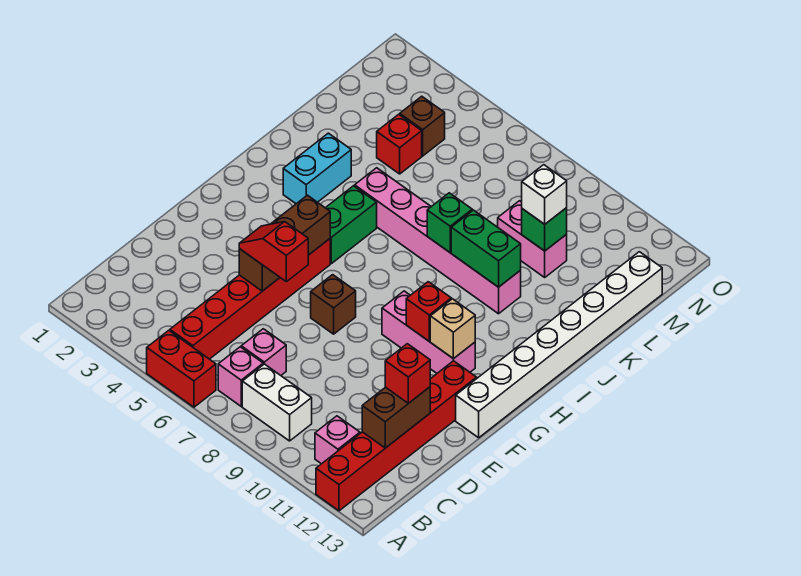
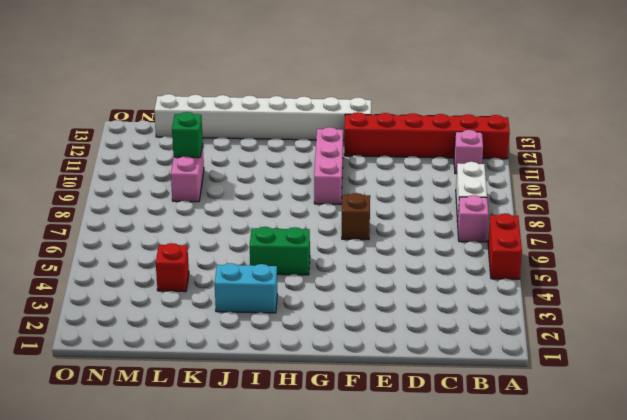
none -> red 1x6 brick [170,239,330,359]
none -> pink 1x1 brick [241,329,286,375]
none -> pink 1x6 brick [355,168,521,314]

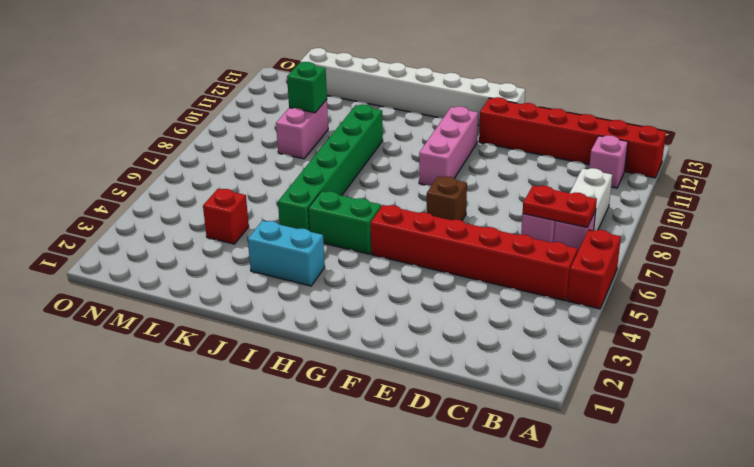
red 1x2 plate [523,186,597,227] -> none
green 1x6 brick [278,104,383,231] -> pink 1x6 brick [355,168,521,314]
none -> brown 1x1 brick [400,96,445,156]
none -> brown 1x2 brick [362,387,430,448]
none -> brown 1x3 brick [239,195,330,291]

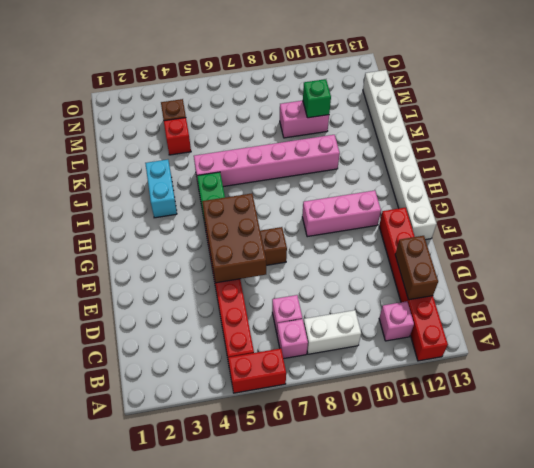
brown 2x3 brick [202,193,266,283] -> brown 1x3 brick [239,195,330,291]
none -> red 1x1 brick [406,282,451,341]
none -> tan 1x1 brick [430,299,475,359]
none -> green 1x1 brick [427,193,472,252]

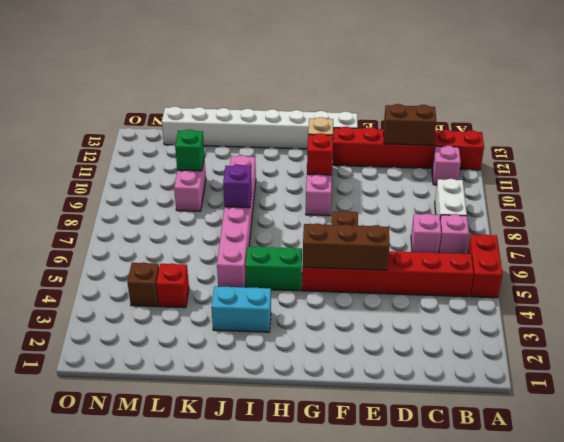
purple 1x1 brick [223,165,252,208] -> green 1x1 brick [427,193,472,252]
none -> green 1x2 brick [451,210,521,287]
none -> red 1x1 brick [385,344,430,403]
none -> red 1x2 slope [239,222,308,282]

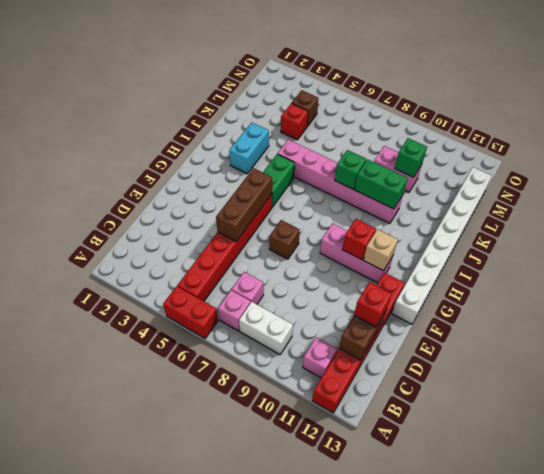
none -> red 1x2 slope [239,222,308,282]
none -> white 1x1 brick [522,165,567,224]

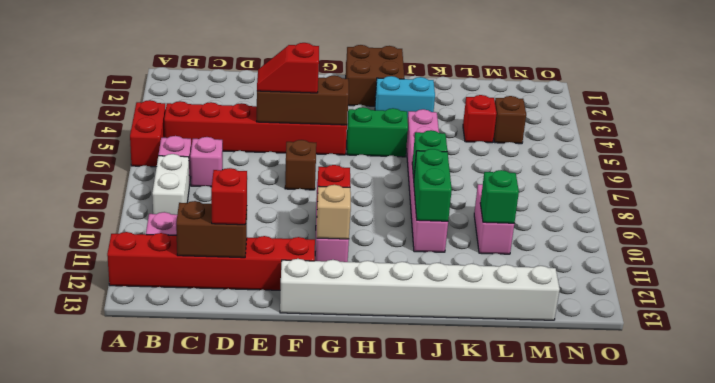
red 1x2 slope [257,43,319,93] -> red 1x2 slope turned to [239,222,308,282]
brown 2x2 brick [346,45,404,106] -> none
none -> white 1x1 brick [522,165,567,224]

